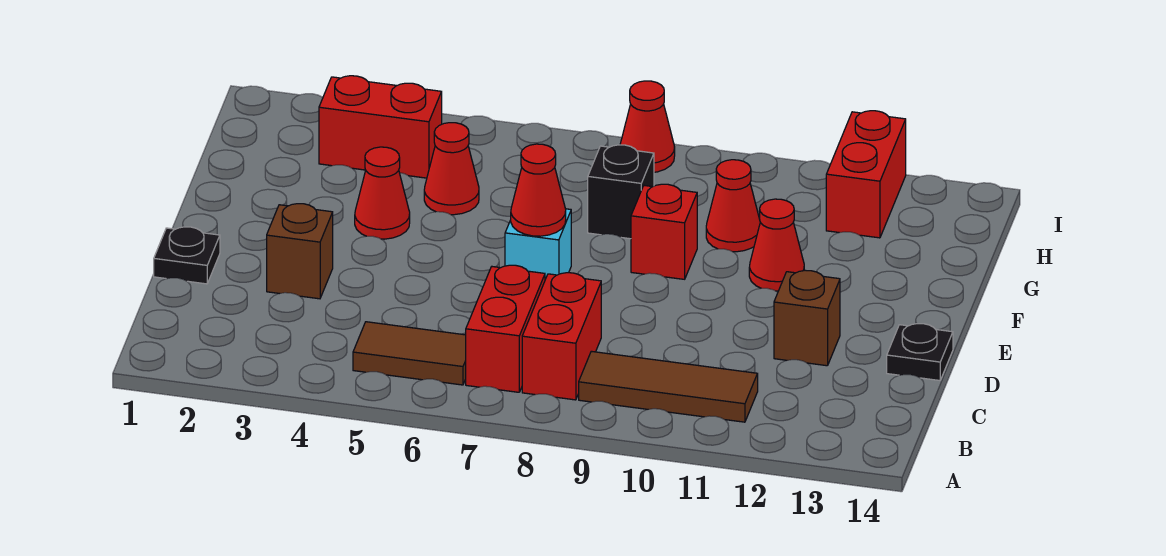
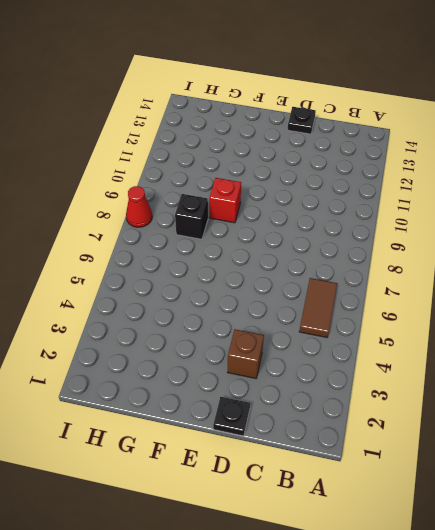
none -> red 1x2 brick [466,265,545,392]
none -> red 1x2 brick [522,273,601,400]
none -> brown 1x3 tile [579,351,758,422]

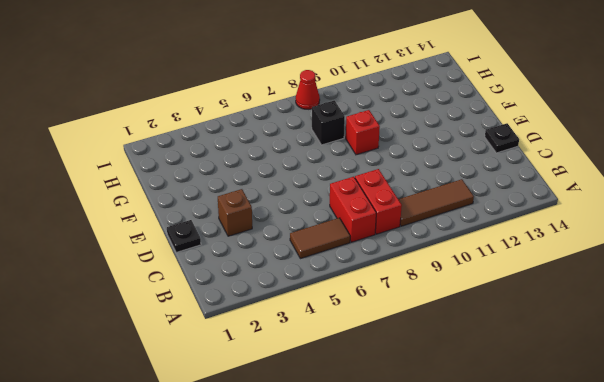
none -> brown 1x1 brick [774,270,840,366]
none -> cyan 1x1 brick [505,209,571,279]
none -> red 1x1 cone [355,147,410,239]

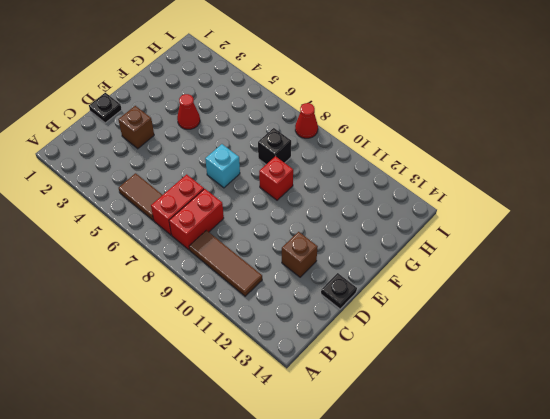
none -> red 1x1 cone [749,199,804,291]
none -> red 1x1 cone [424,123,479,215]
none -> red 1x1 cone [706,160,760,252]

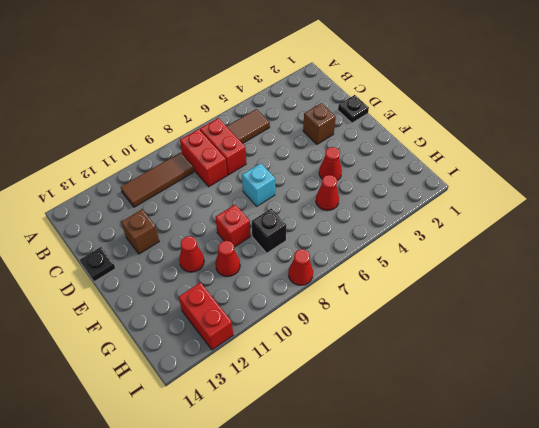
none -> red 1x2 brick [319,76,442,178]
none -> red 1x1 cone [511,144,566,236]

